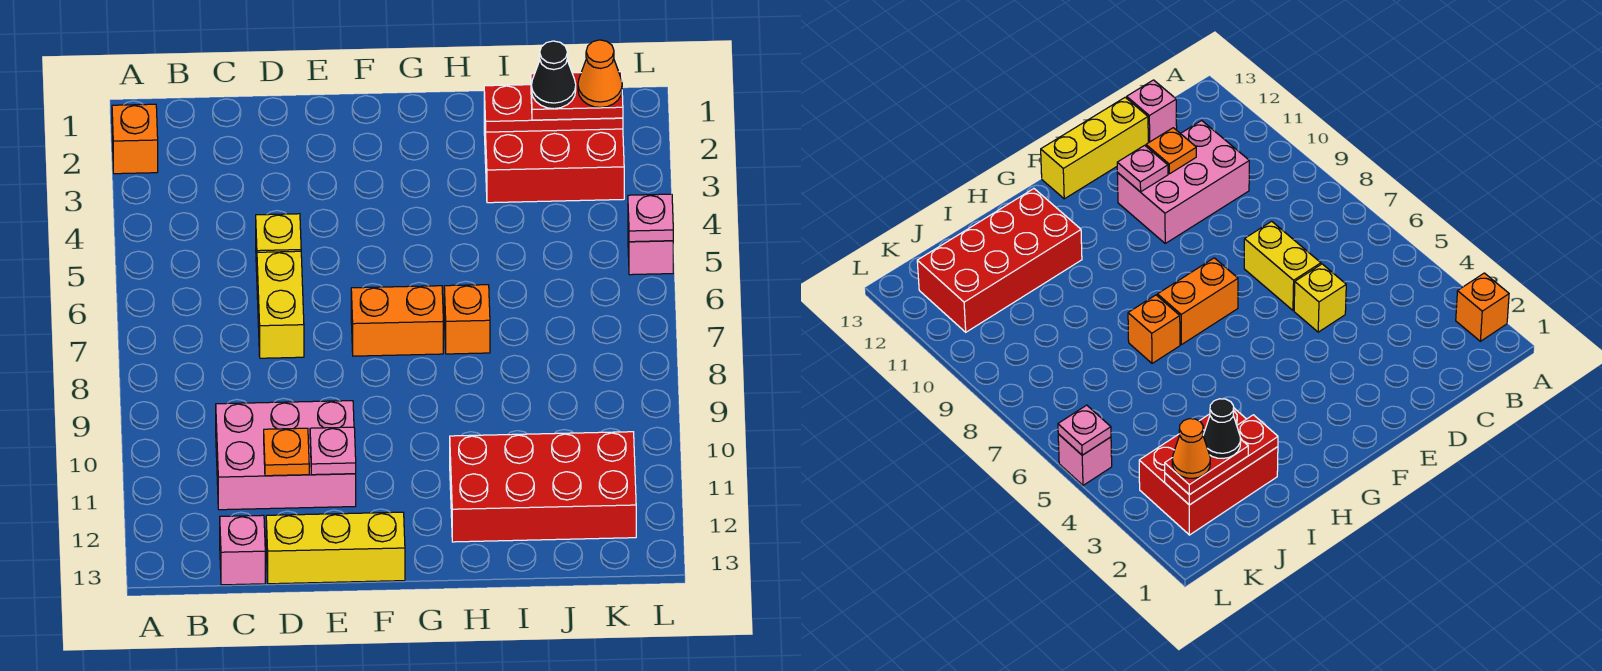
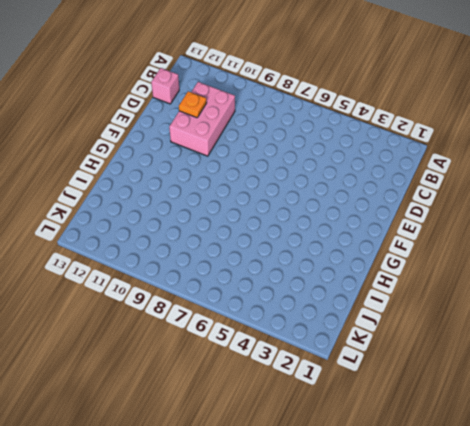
none -> orange 1x1 brick [112,104,158,174]
none -> yellow 1x1 brick [256,214,301,271]
none -> yellow 1x2 brick [257,251,304,358]

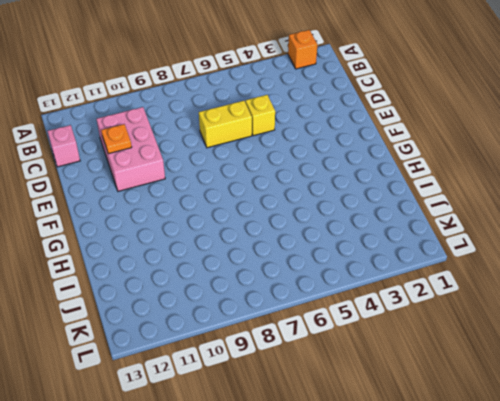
none -> yellow 1x3 brick [266,512,405,584]
none -> orange 1x2 brick [351,286,443,356]
none -> orange 1x1 brick [444,285,490,354]

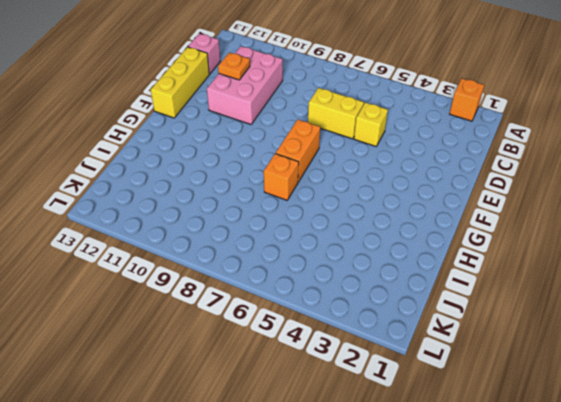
none -> red 2x4 brick [450,432,636,542]
none -> red 2x3 brick [484,103,624,203]
none -> pink 1x1 brick [628,224,673,275]

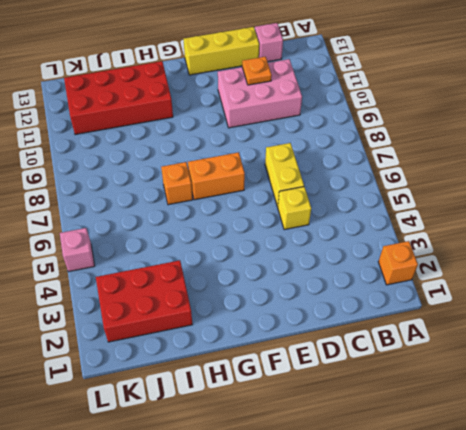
none -> pink 1x1 plate [310,427,356,475]
none -> red 1x3 plate [484,85,623,132]
none -> pink 1x1 plate [628,194,673,242]

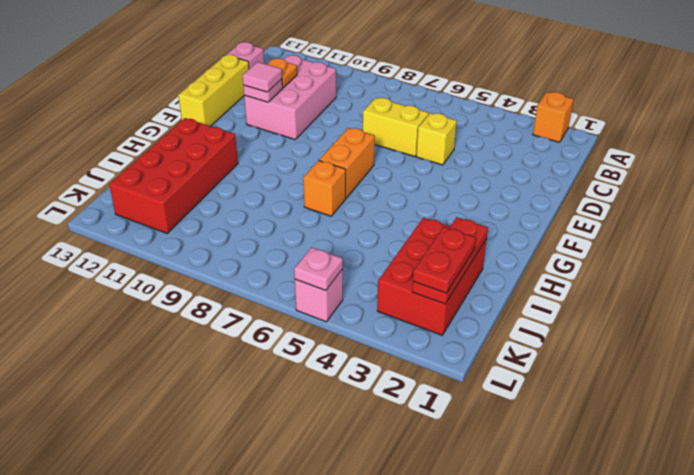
pink 1x1 tile [243,62,282,92] -> none
none -> black 1x1 cone [531,41,576,109]
none -> orange 1x1 cone [578,40,622,107]

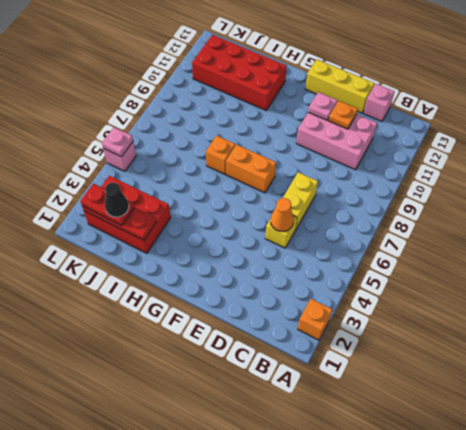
orange 1x1 cone [271,198,294,231] -> orange 1x1 cone moved to [578,40,622,107]

